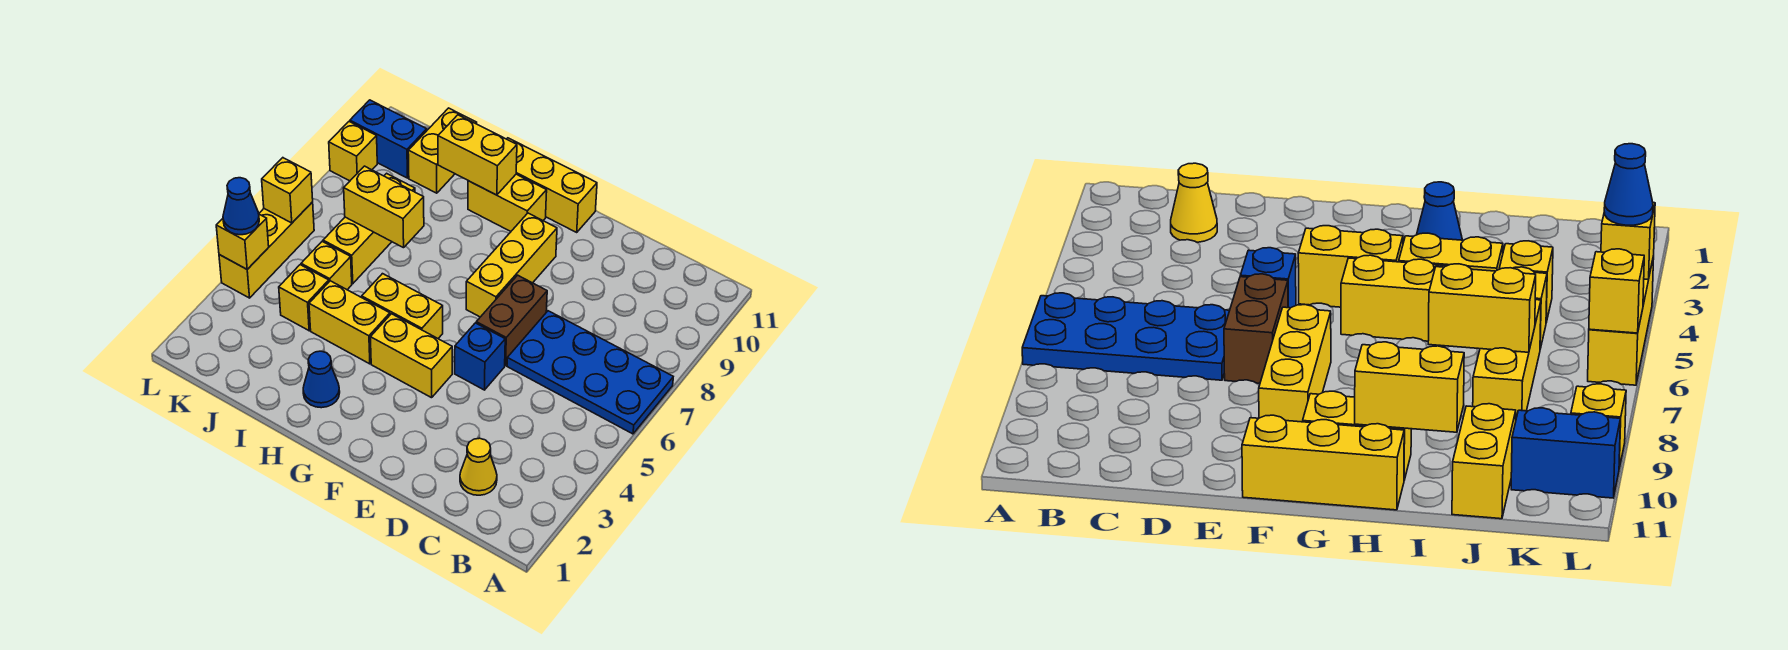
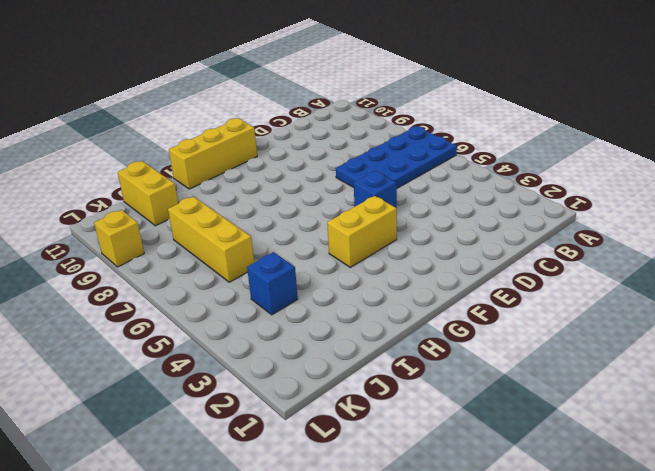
blue 1x1 brick [247,252,298,315] -> yellow 1x1 brick [279,265,329,331]
none -> yellow 1x1 cone [460,438,497,495]
none -> brown 1x2 brick [476,275,547,366]
none -> yellow 1x3 brick [466,213,557,317]

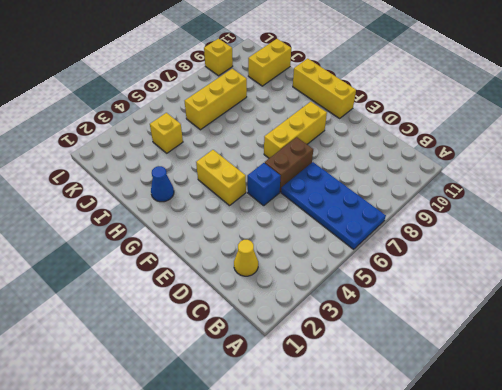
none -> yellow 1x2 brick [362,274,443,338]
none -> yellow 1x2 brick [468,174,547,231]
none -> yellow 1x2 brick [309,281,390,364]

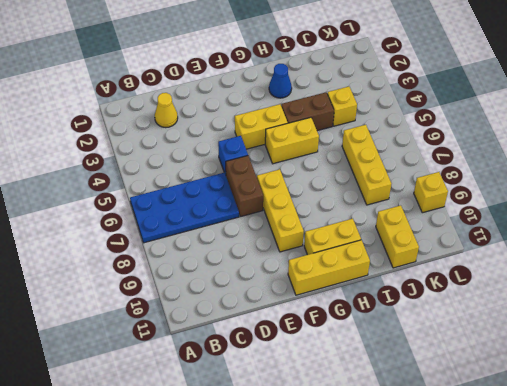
brown 1x2 brick [281,92,334,131] -> yellow 1x2 brick [309,281,390,364]
none -> yellow 1x1 brick [301,241,352,290]
none -> blue 1x2 brick [350,100,427,178]
none -> yellow 1x3 brick [219,202,314,298]

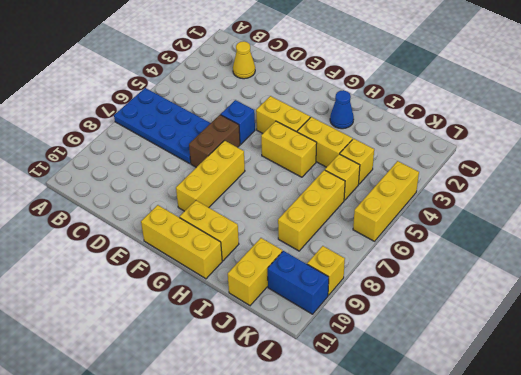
none -> yellow 1x2 brick [438,115,517,195]
none -> yellow 1x2 brick [344,166,424,248]
none -> yellow 1x1 brick [216,214,269,269]

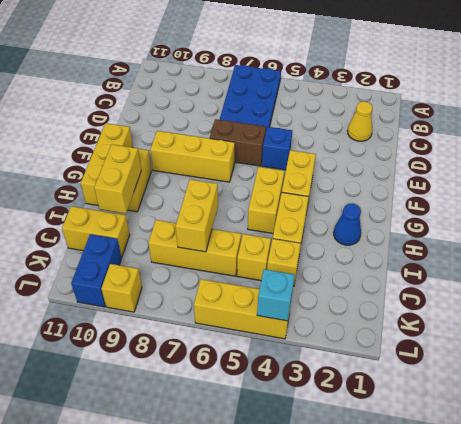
cyan 1x1 brick [257,269,295,321] -> yellow 1x1 brick [216,214,269,269]
none -> yellow 1x1 brick [262,158,313,223]
none -> blue 1x1 cone [223,178,259,235]

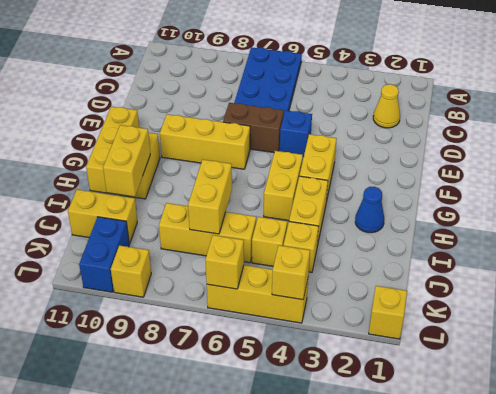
yellow 1x1 brick [369,286,407,339] -> none
none -> blue 1x1 cone [223,178,259,235]

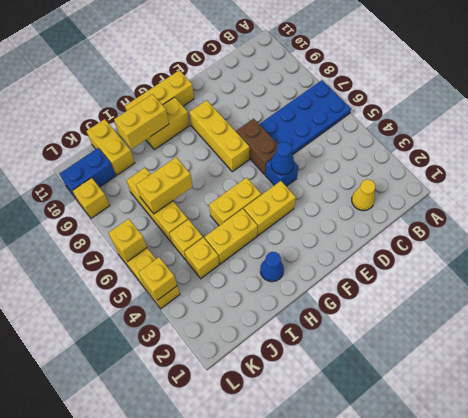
blue 1x1 cone [271,142,294,175] -> blue 1x1 cone moved to [223,178,259,235]

